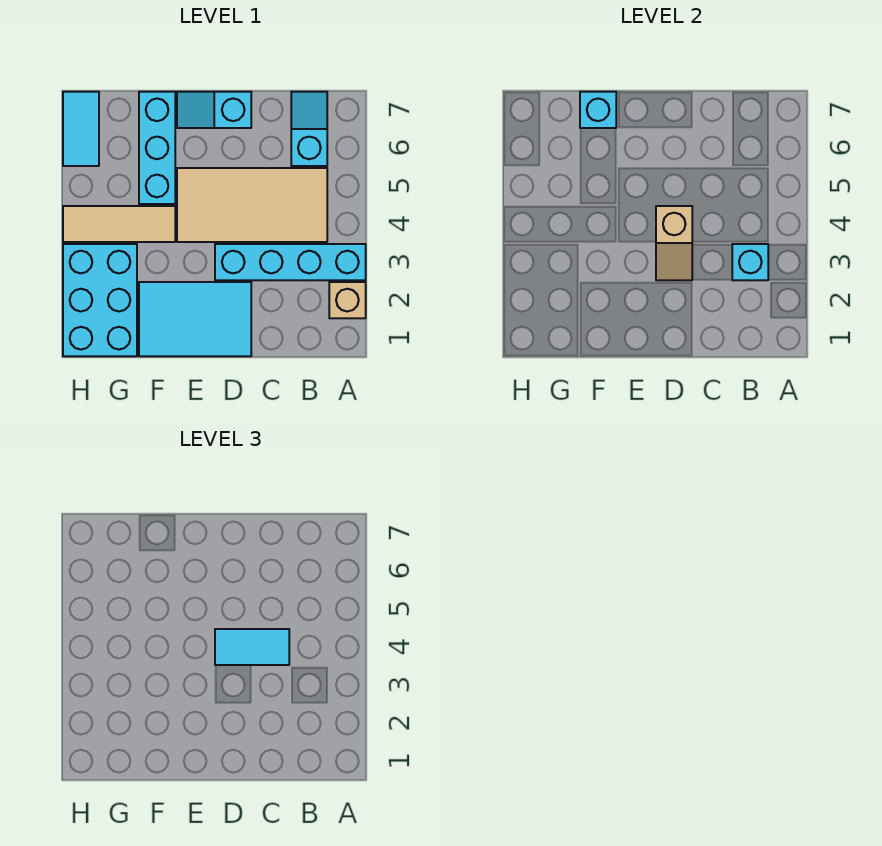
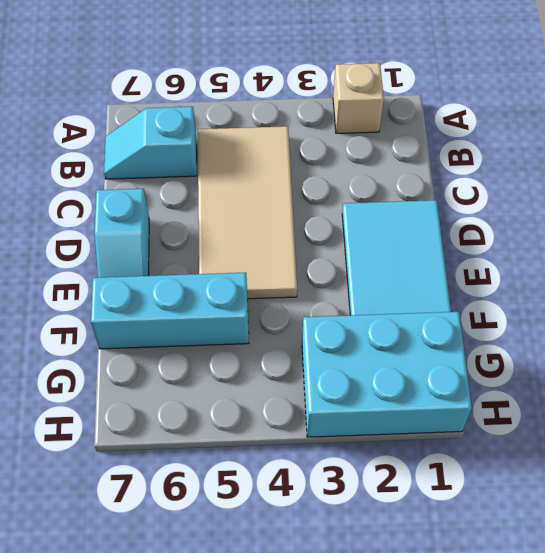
none -> cyan 1x4 brick [215,244,366,280]
none -> tan 1x3 tile [63,206,175,242]
none -> cyan 1x2 tile [63,92,99,166]

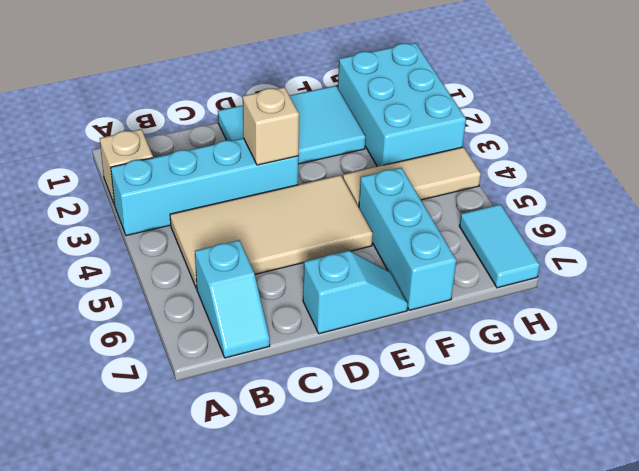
tan 1x1 brick [243,87,299,165] -> tan 1x2 slope [656,206,692,280]
none -> cyan 1x1 brick [732,244,768,280]
none -> cyan 1x1 brick [580,92,616,128]
none -> cyan 1x2 tile [215,629,289,665]

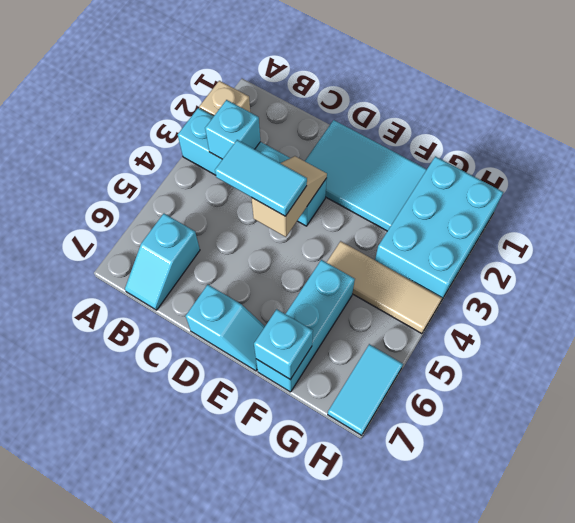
none -> tan 2x4 tile [177,168,327,242]

